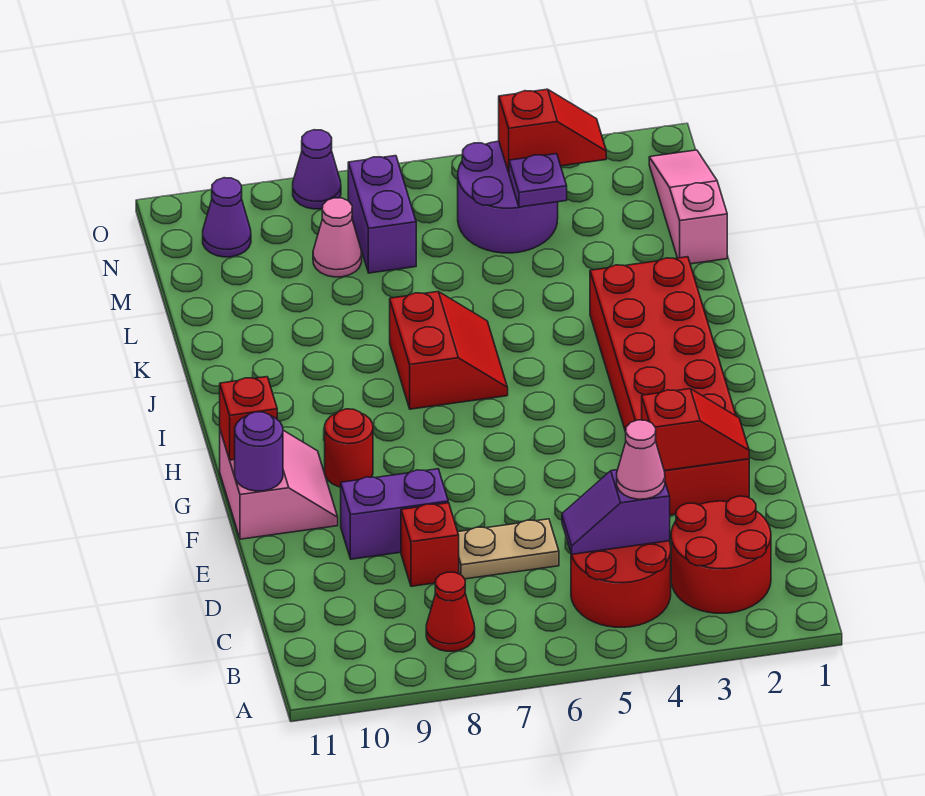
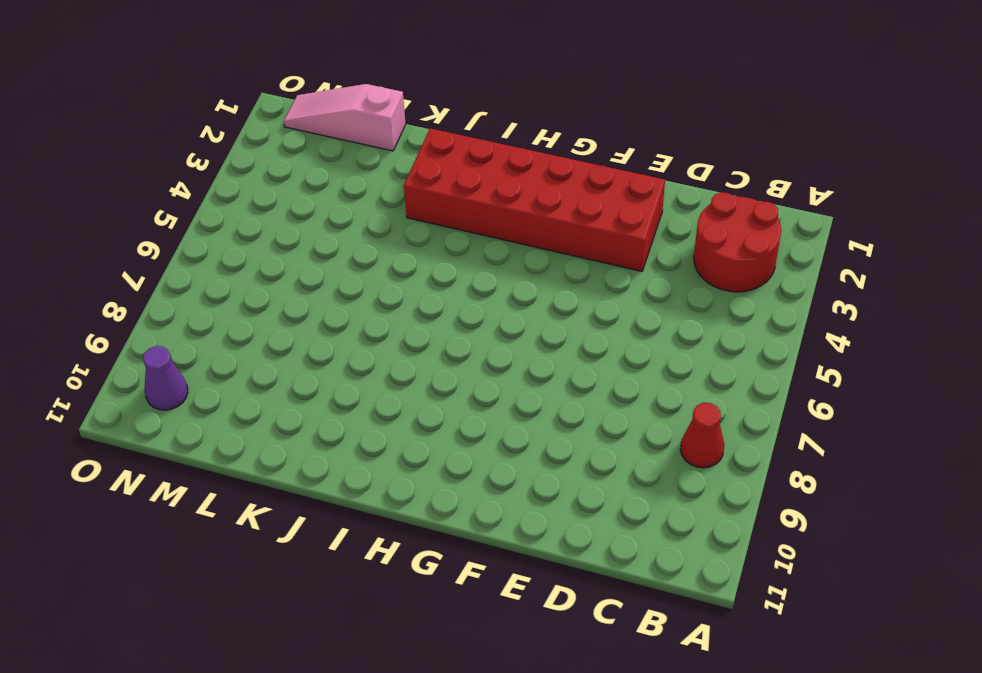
none -> red 2x2 round brick [571,541,671,627]
none -> tan 1x2 plate [458,519,559,579]
none -> red 1x1 brick [401,503,459,586]

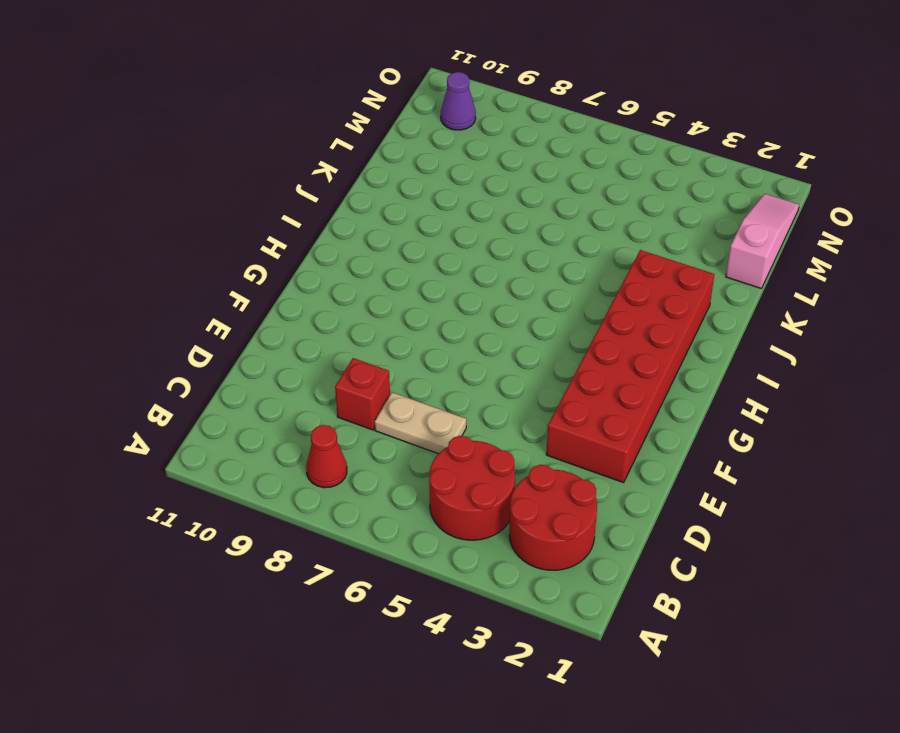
none -> purple 1x2 brick [341,469,448,559]
none -> pink 2x2 slope [220,430,338,539]
none -> red 1x1 round brick [325,409,373,487]

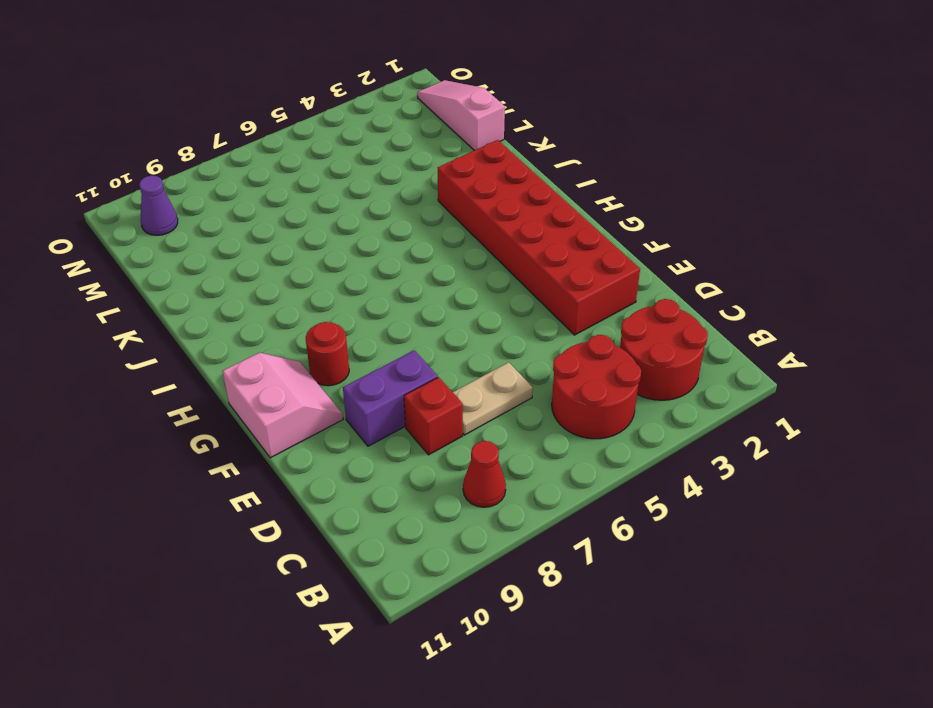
none -> red 2x2 slope [390,292,508,409]
none -> purple 2x2 round brick [458,141,558,253]
none -> purple 1x2 brick [348,156,416,273]

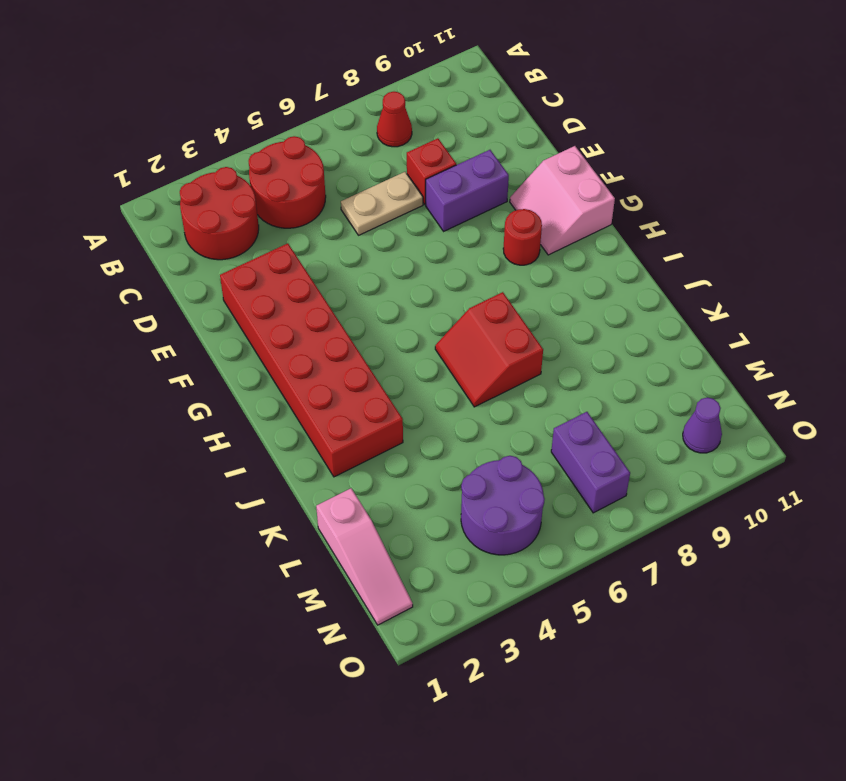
none -> pink 1x1 cone [313,198,362,277]
none -> purple 1x1 cone [293,130,341,209]
none -> purple 1x2 slope [562,470,670,554]

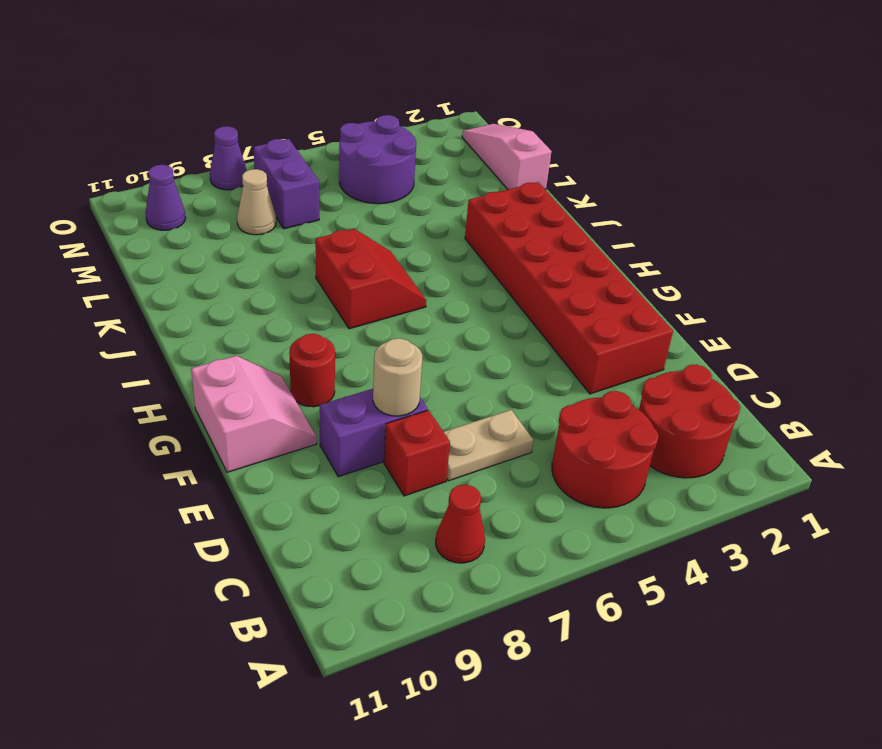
tan 1x1 round brick [373,338,422,416] -> none
tan 1x1 cone [237,169,276,235] -> pink 1x1 cone [313,198,362,277]
none -> purple 1x2 slope [562,470,670,554]
none -> red 1x2 slope [642,389,749,471]
none -> purple 1x1 round brick [235,412,283,491]

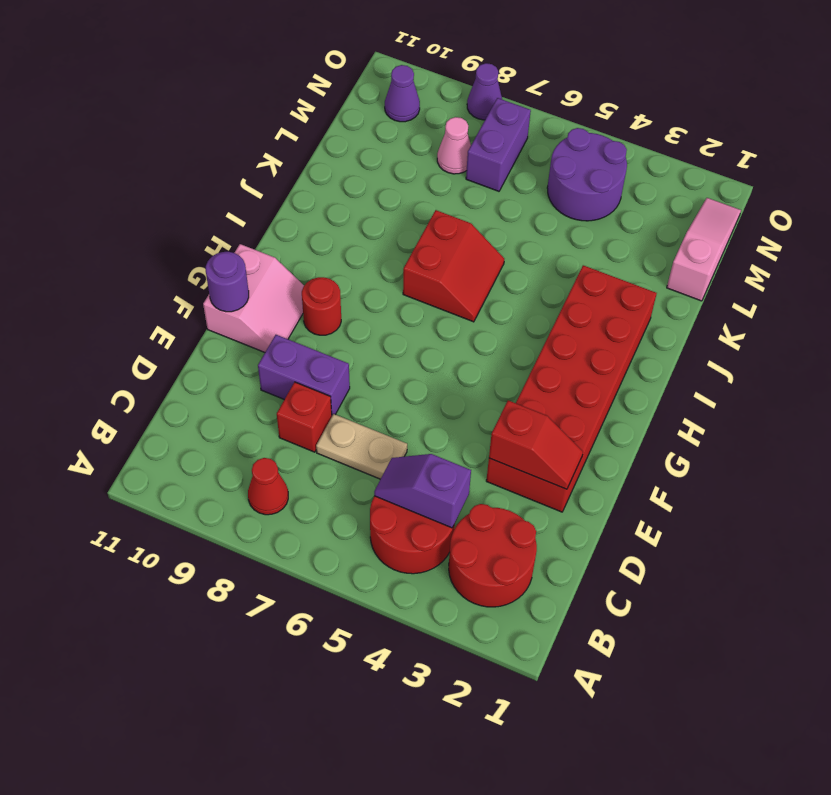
none -> red 1x1 brick [220,377,277,460]
none -> purple 1x1 plate [509,154,567,207]
none -> red 1x2 slope [499,89,606,172]

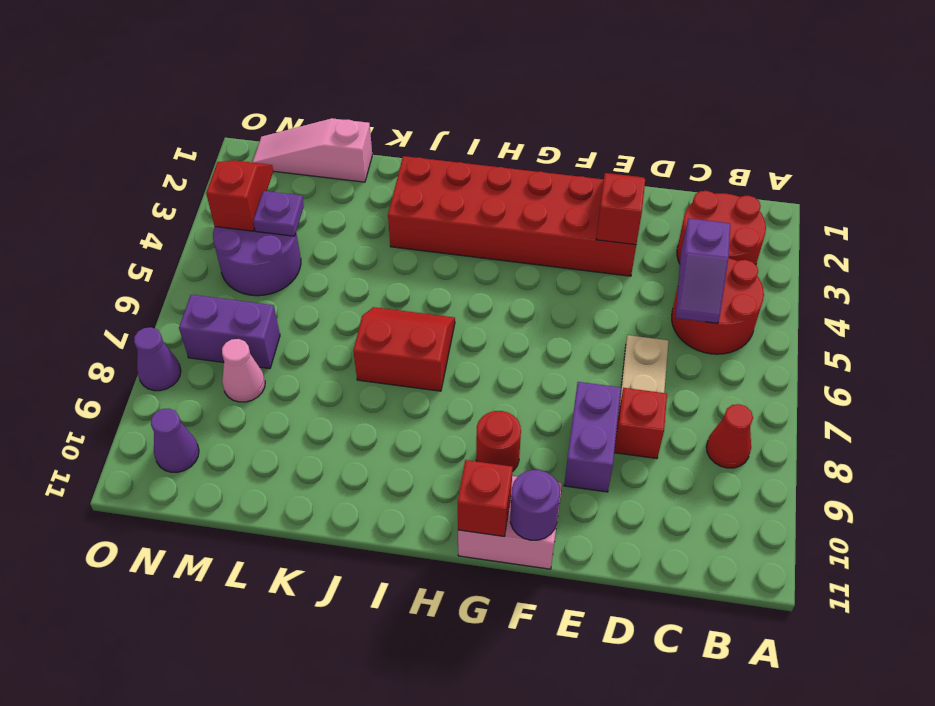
none -> pink 1x1 cone [617,420,665,499]

